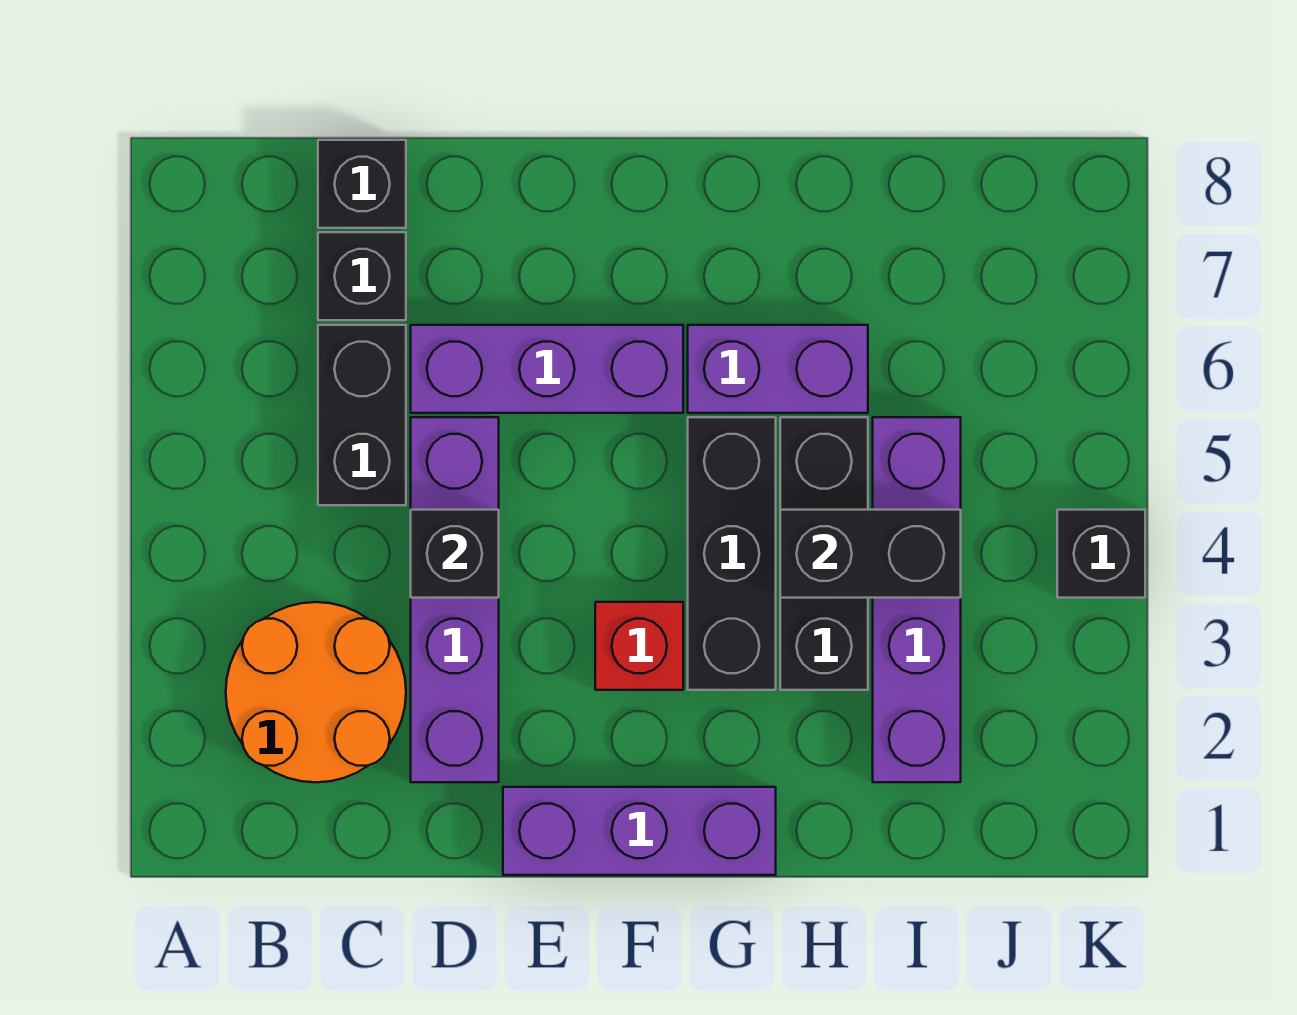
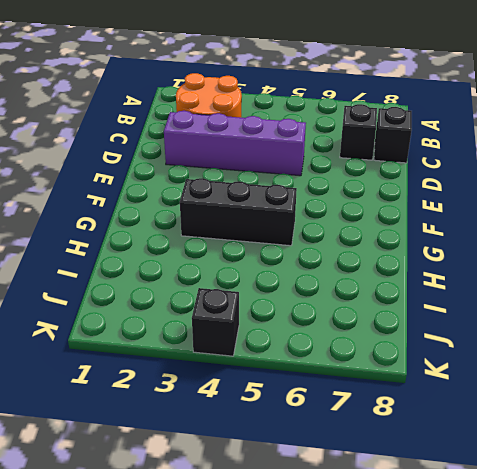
none -> black 1x2 brick [318,325,406,505]
none -> purple 1x3 brick [411,325,683,413]
none -> purple 1x3 brick [503,787,776,875]

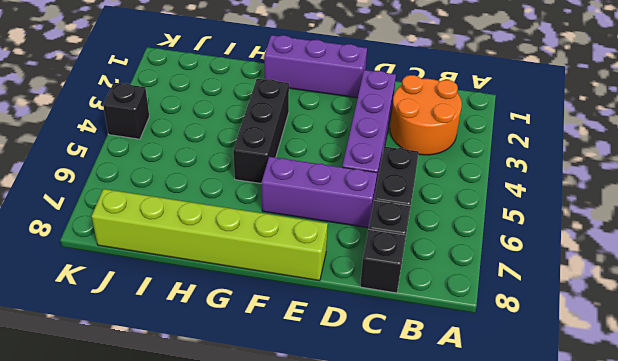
lime 1x6 brick [92,189,328,281] -> none
none -> red 1x1 brick [595,602,683,690]
none -> purple 1x2 brick [688,325,868,413]
none -> black 1x3 brick [780,417,868,690]

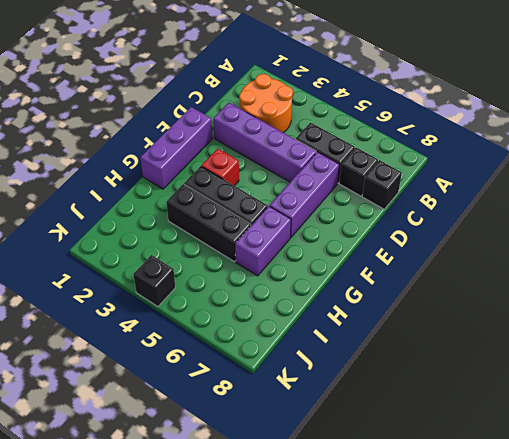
none -> purple 1x4 brick [873,417,961,782]
none -> black 1x1 brick [411,510,499,598]
none -> black 1x2 brick [780,510,961,598]

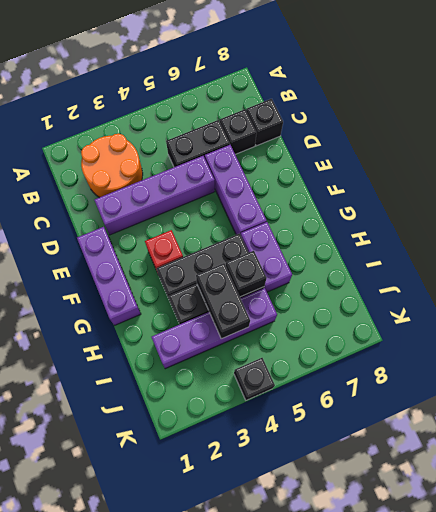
black 1x1 brick [226,251,267,297] -> black 1x1 brick moved to [411,510,499,598]

